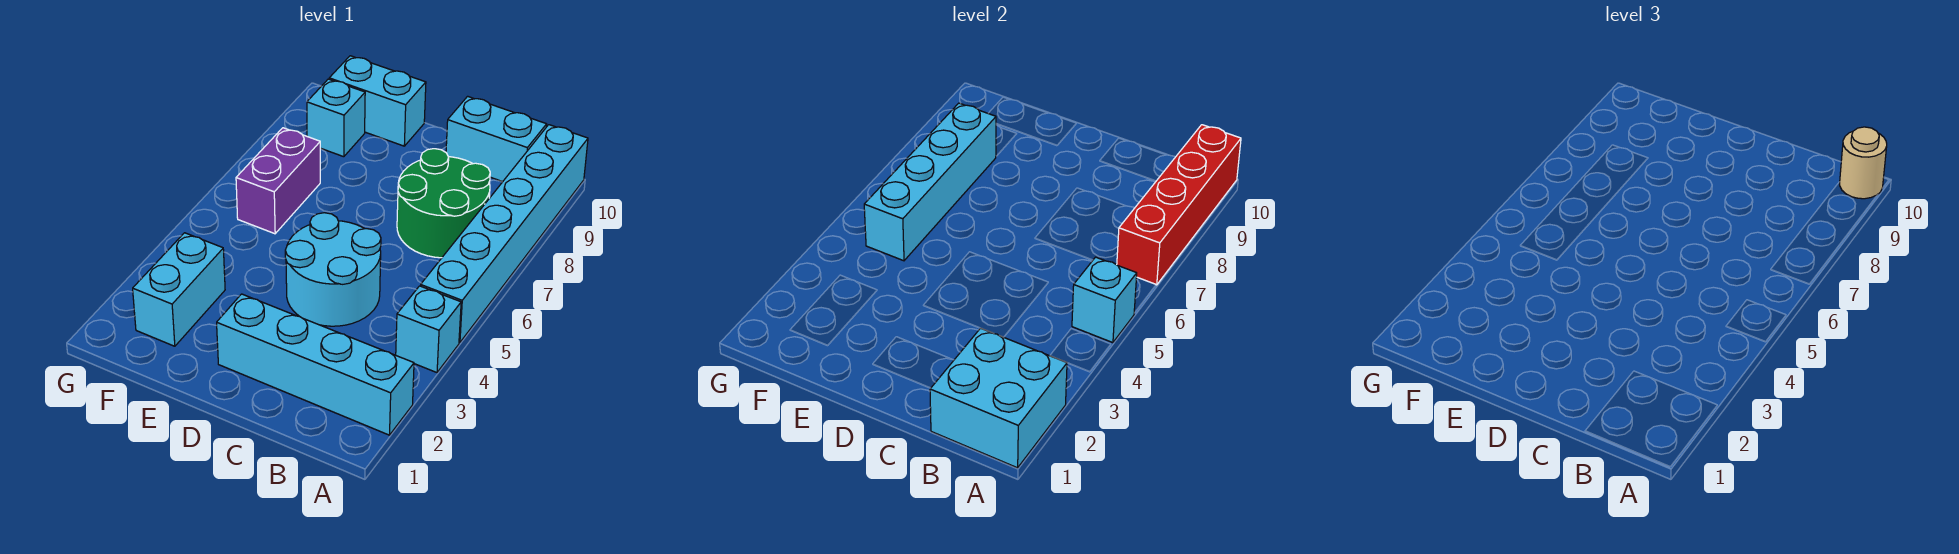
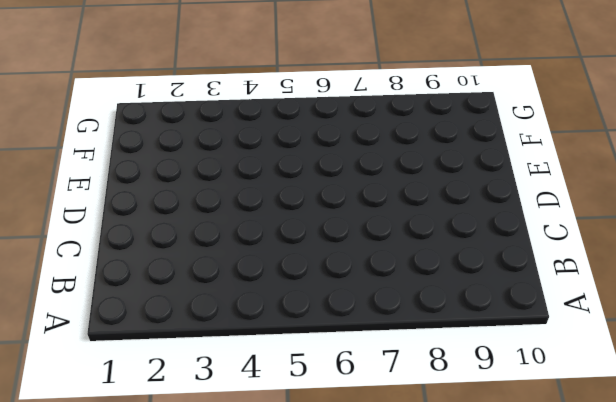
none -> cyan 1x4 brick [217,294,414,435]
none -> cyan 1x1 brick [396,286,461,372]
none -> cyan 1x6 brick [421,125,588,343]

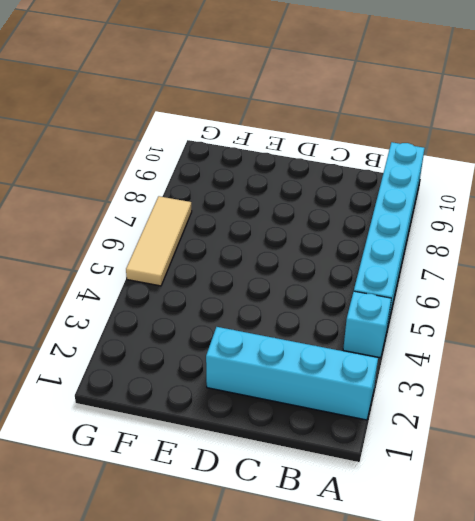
tan 1x3 tile [126,196,192,286] -> none
none -> green 2x2 round brick [397,149,490,258]
none -> cyan 1x2 brick [446,96,547,182]
none -> cyan 2x2 round brick [285,213,381,326]

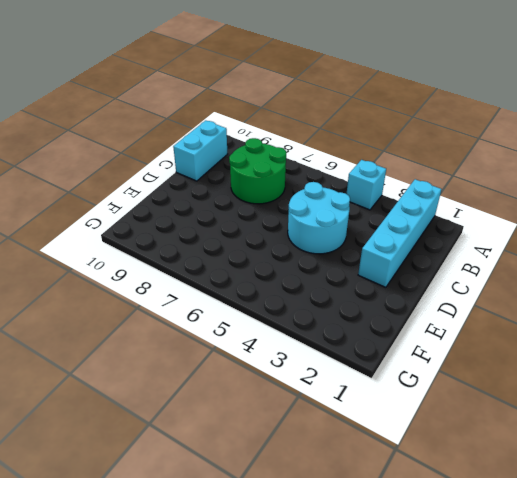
none -> cyan 1x6 brick [421,125,588,343]
none -> cyan 1x2 brick [329,56,426,146]
none -> cyan 1x2 brick [133,233,225,346]

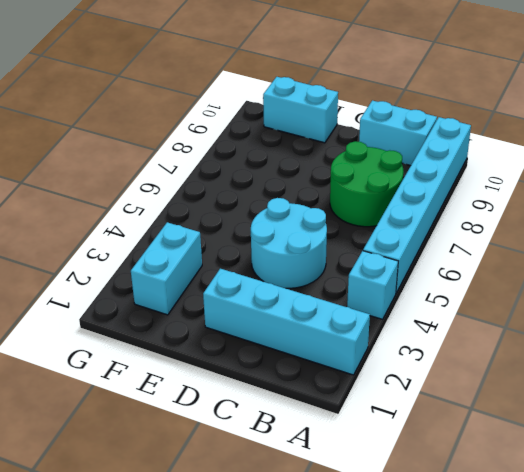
none -> purple 1x2 brick [236,128,320,234]
none -> cyan 1x1 brick [307,79,365,157]
none -> cyan 2x2 brick [930,328,1067,468]

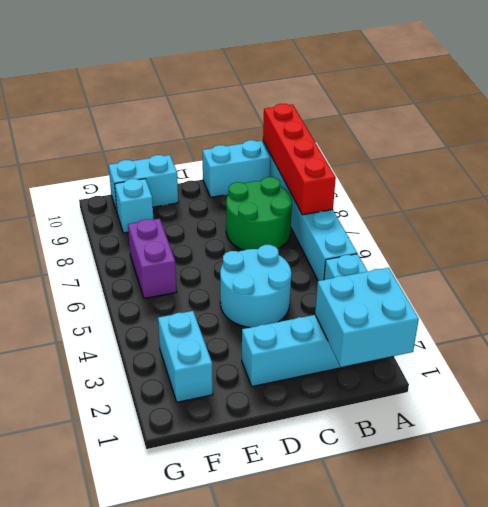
none -> cyan 1x1 brick [1072,257,1137,343]
none -> cyan 1x4 brick [864,103,996,261]
none -> tan 1x1 round brick [1840,127,1887,199]

